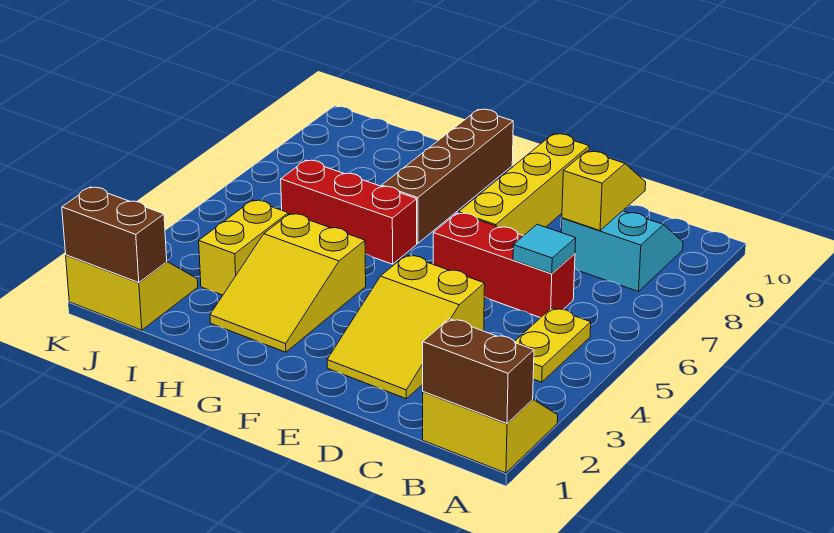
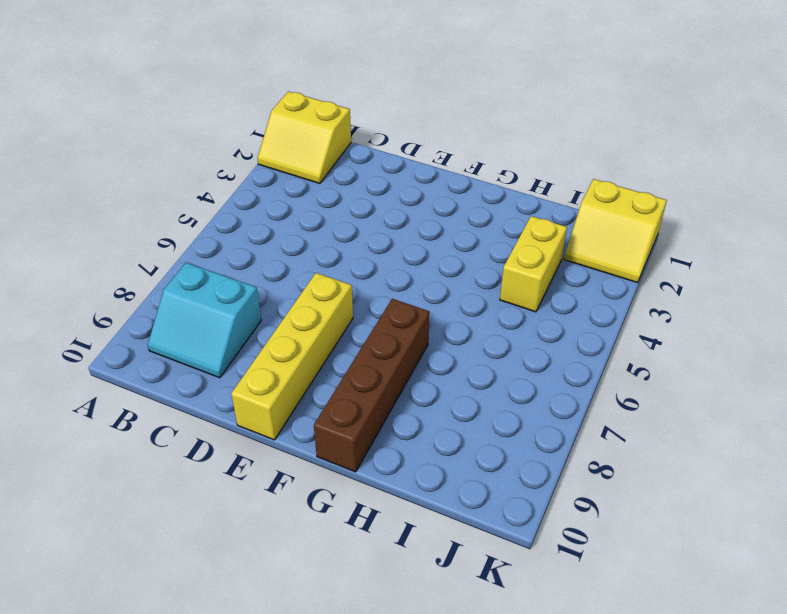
none -> yellow 1x2 plate [514,308,591,382]
none -> red 1x3 brick [433,213,575,318]
none -> yellow 2x3 slope [327,255,485,399]

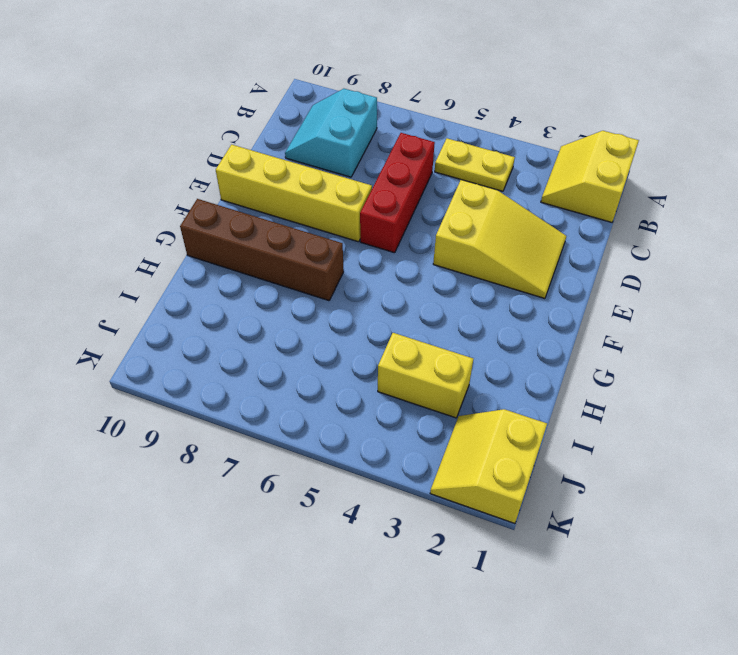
none -> yellow 2x3 slope [210,213,366,352]
none -> red 1x3 brick [281,160,417,264]
none -> brown 1x2 brick [423,319,534,423]

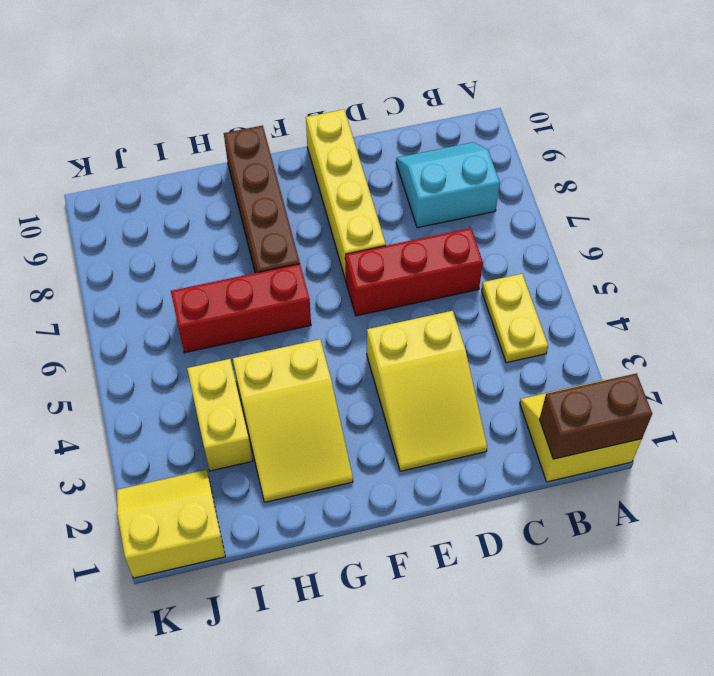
none -> cyan 1x1 tile [513,224,576,274]
none -> yellow 1x2 slope [562,151,646,231]
none -> brown 1x2 brick [62,187,167,283]

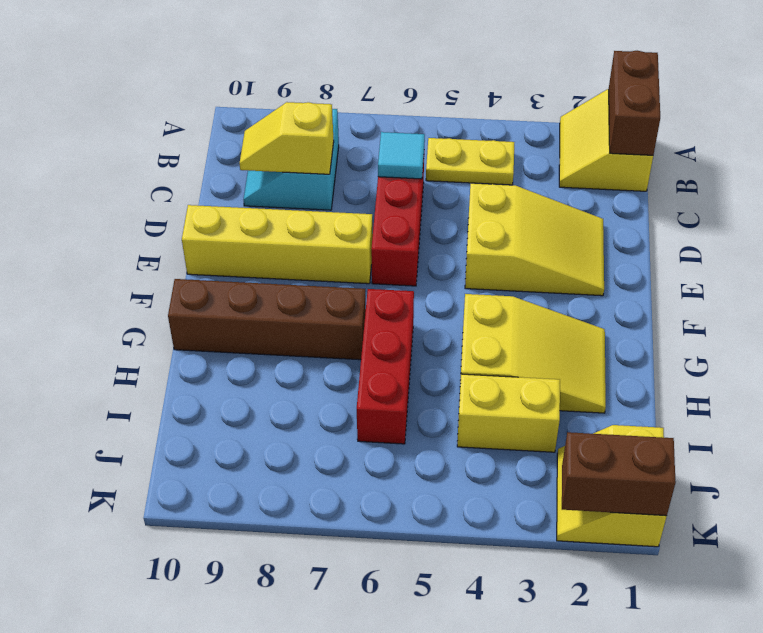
brown 1x2 brick [562,432,676,516] -> brown 1x2 brick turned to [62,187,167,283]

